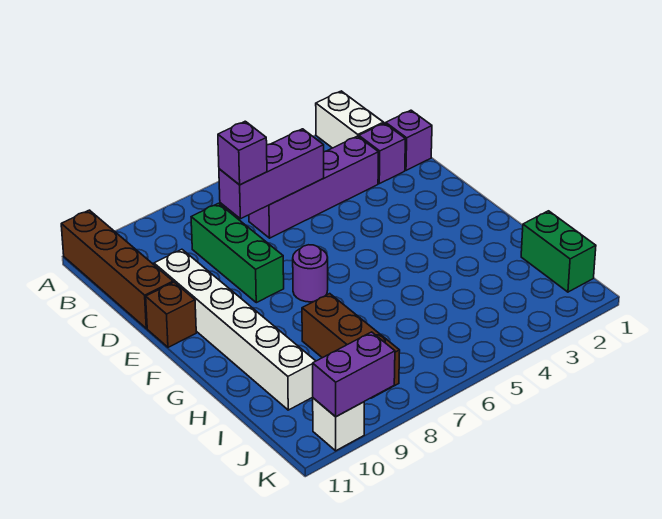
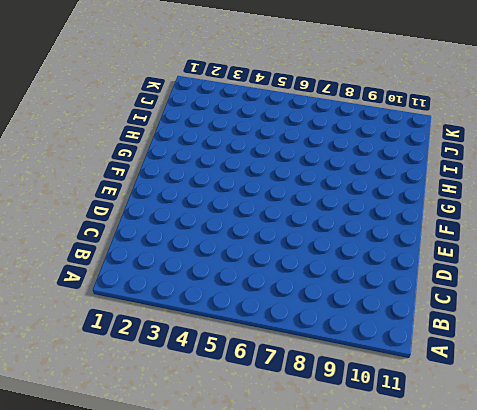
none -> white 1x2 brick [316,91,383,148]
none -> brown 1x4 brick [61,210,173,328]
none -> purple 1x1 brick [385,110,432,170]

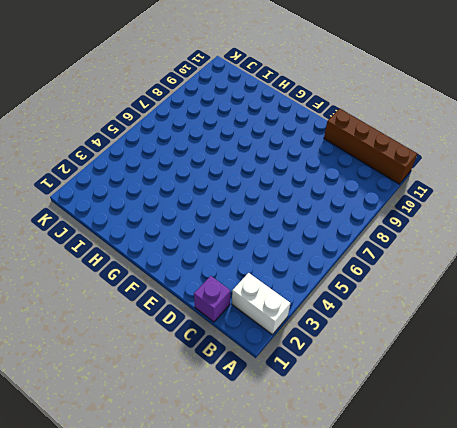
none -> purple 1x1 brick [359,123,405,184]
none -> purple 1x4 brick [249,136,379,238]
none -> green 1x3 brick [191,203,284,303]

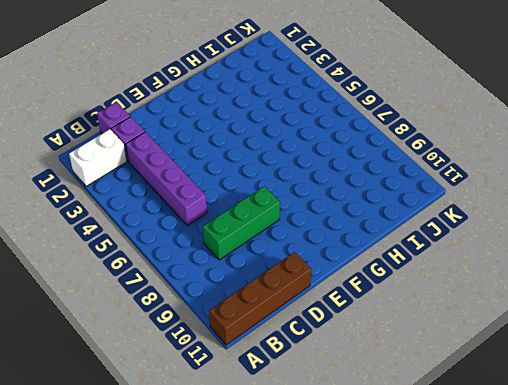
none -> white 1x6 brick [154,249,315,410]
none -> brown 1x1 brick [146,282,196,347]
none -> purple 1x1 round brick [293,245,328,302]

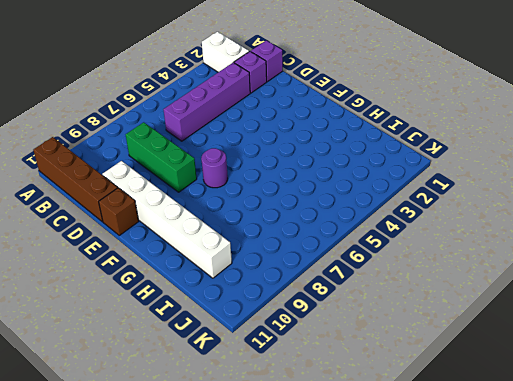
none -> brown 1x3 brick [302,294,400,398]
none -> green 1x2 brick [521,211,596,292]
none -> white 1x1 brick [313,398,364,451]

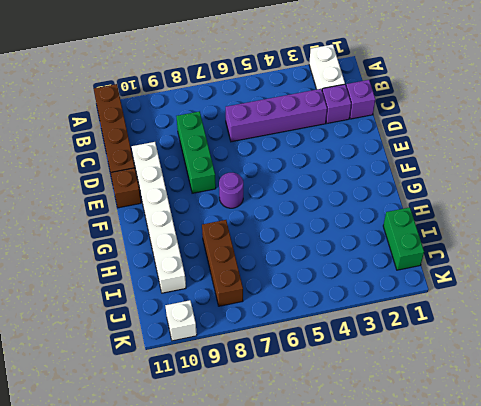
none -> purple 1x3 brick [219,129,324,219]
none -> purple 1x2 brick [313,332,395,417]
none -> purple 1x1 brick [218,121,267,185]

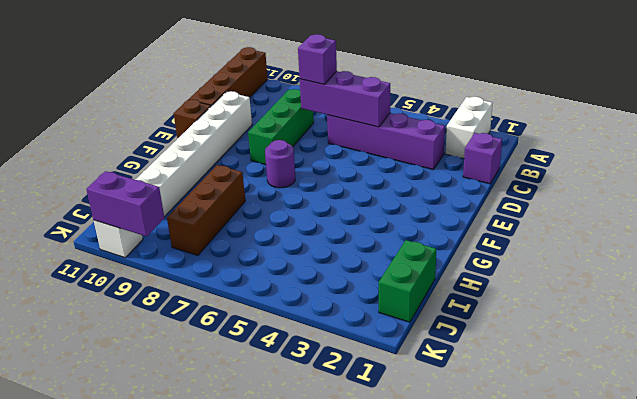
none -> purple 1x1 brick [359,123,405,184]

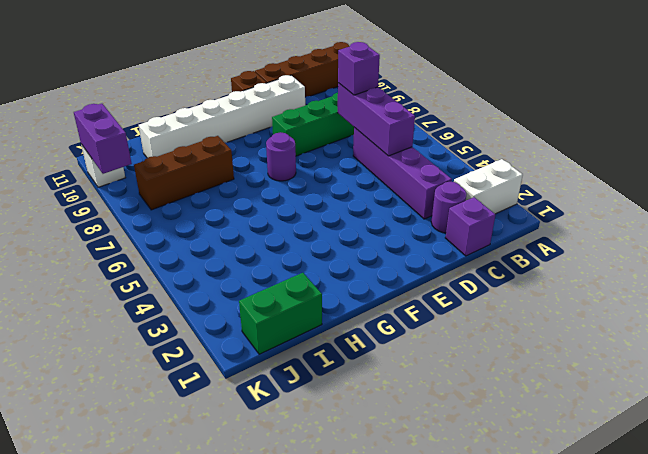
purple 1x1 round brick [431,182,466,233] -> purple 1x1 brick [359,123,405,184]

